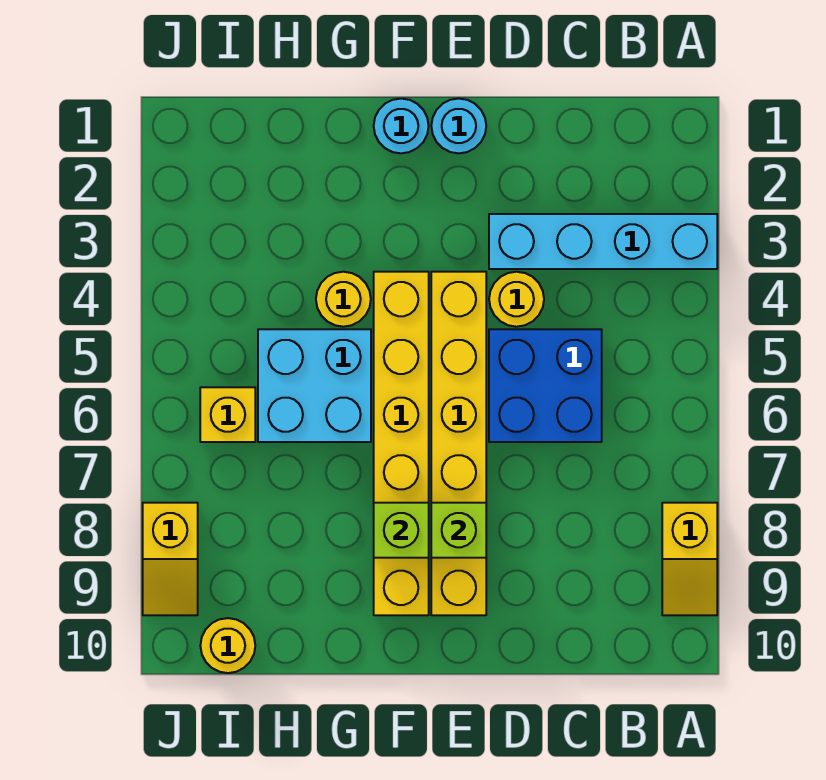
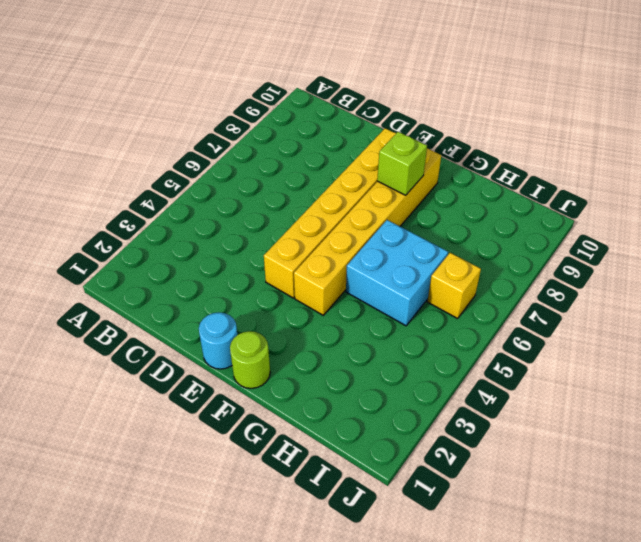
lime 1x1 round brick [230,331,270,388] -> cyan 1x1 round brick [374,99,429,153]
none -> cyan 1x4 brick [489,214,717,269]
none -> yellow 1x2 slope [662,503,717,615]
none -> blue 2x2 brick [489,329,602,442]

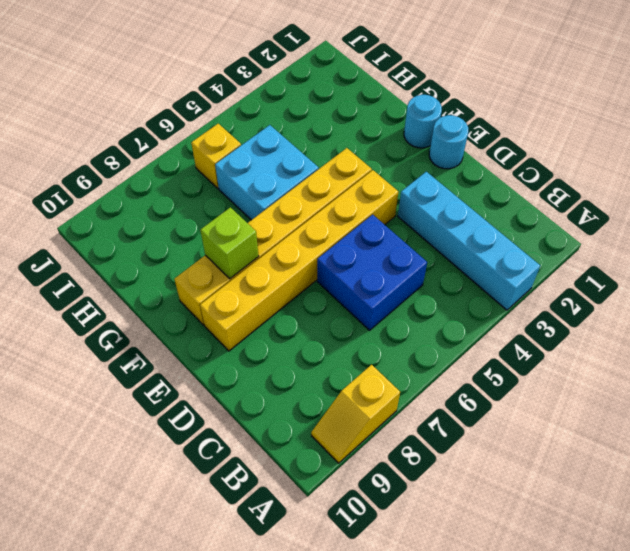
none -> yellow 1x1 round brick [489,272,544,327]
none -> yellow 1x1 round brick [316,272,371,327]
none -> yellow 1x1 round brick [200,618,255,673]

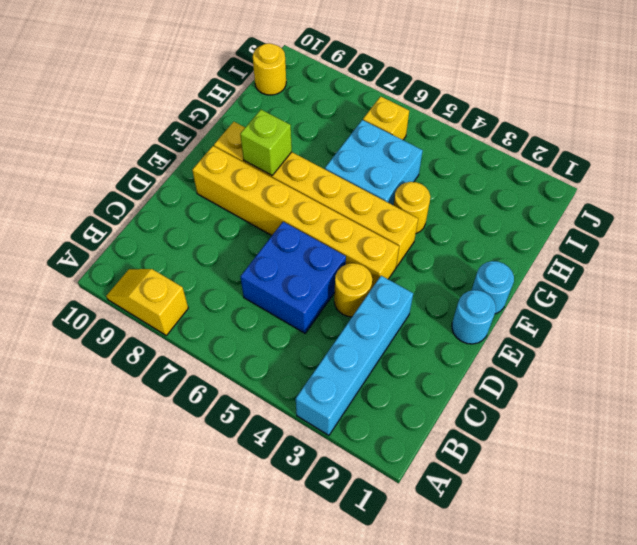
none -> yellow 1x2 slope [143,503,198,615]
none -> lime 1x1 brick [431,503,486,558]

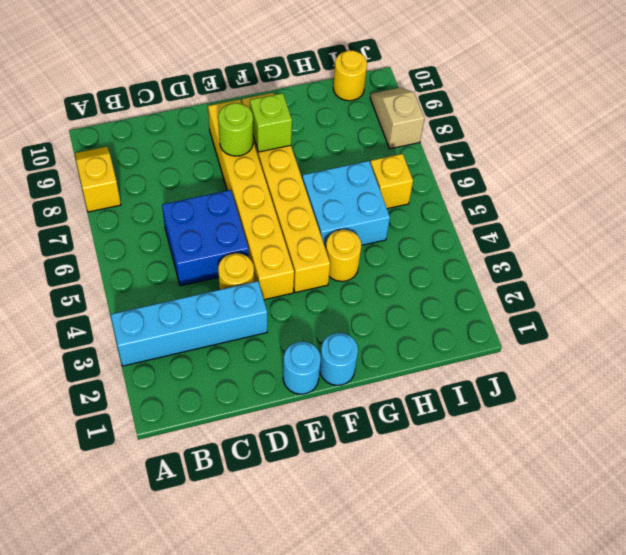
lime 1x1 round brick [218,103,253,156] -> lime 1x1 brick [431,503,486,558]
tan 1x2 slope [370,88,425,149] -> yellow 1x2 slope [143,503,198,615]

